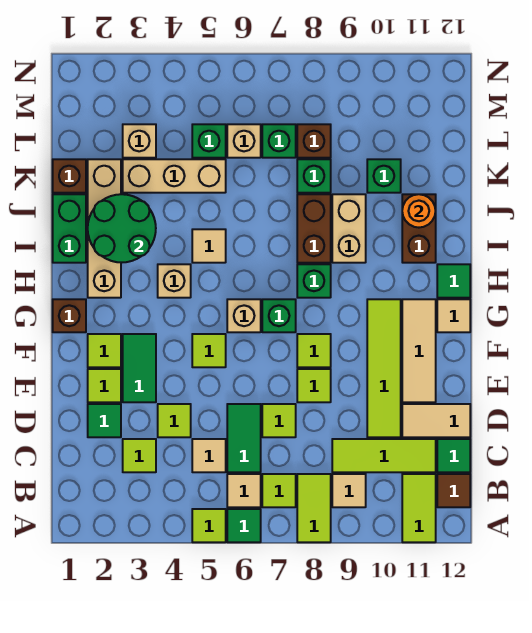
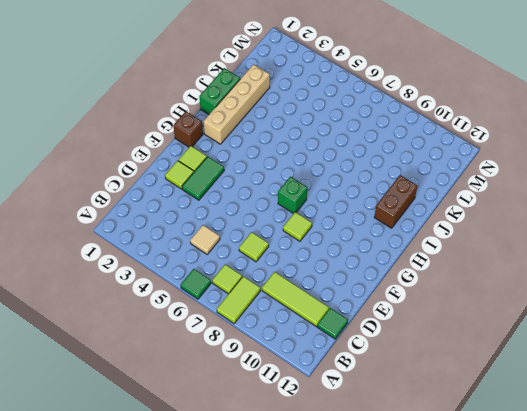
none -> lime 1x1 tile [192,509,226,542]
none -> lime 1x2 tile [402,474,436,542]
none -> tan 1x1 tile [227,474,261,507]
none -> tan 1x1 tile [332,474,366,507]

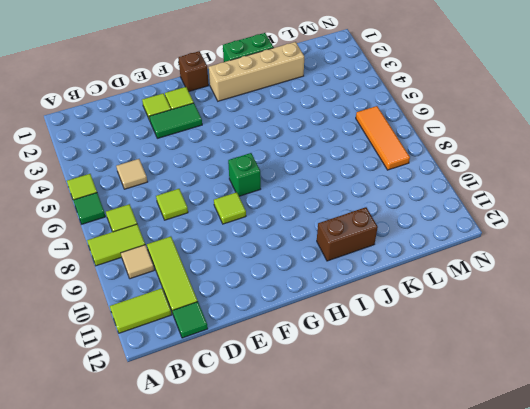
orange 1x3 tile [356,106,410,170] -> none
none -> tan 1x1 tile [227,474,261,507]
none -> brown 1x1 tile [437,474,470,507]
none -> lime 1x1 tile [123,439,156,472]
none -> green 1x2 tile [227,404,261,472]

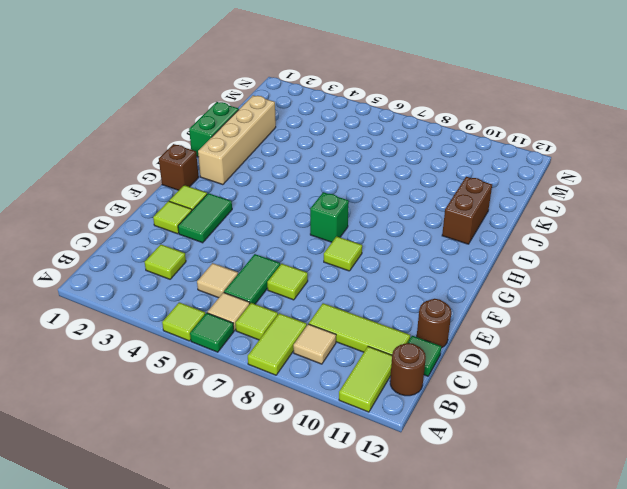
brown 1x1 round brick [390,343,426,396] -> brown 1x1 tile [437,474,470,507]
brown 1x1 round brick [417,299,451,348] -> tan 1x2 tile [402,404,470,437]
none -> green 1x1 tile [88,404,121,437]
none -> lime 1x1 tile [158,404,191,437]
none -> lime 1x4 tile [367,299,401,437]
none -> lime 1x1 tile [297,369,331,402]

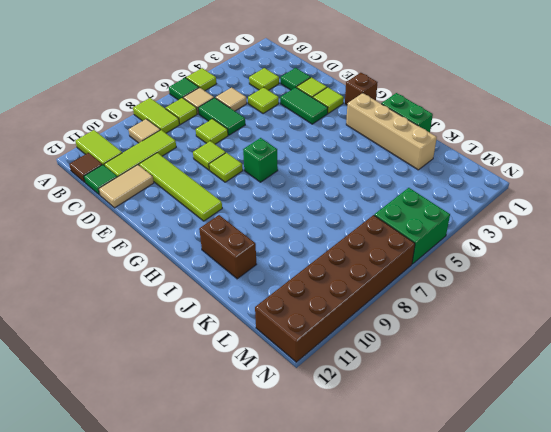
green 2x2 brick [374,188,450,264] -> none
brown 2x6 brick [255,215,415,362] -> none
none -> tan 1x3 tile [402,299,436,402]
none -> lime 1x1 tile [192,334,226,367]
none -> tan 1x1 brick [227,299,261,332]
none -> tan 1x1 tile [437,299,470,332]

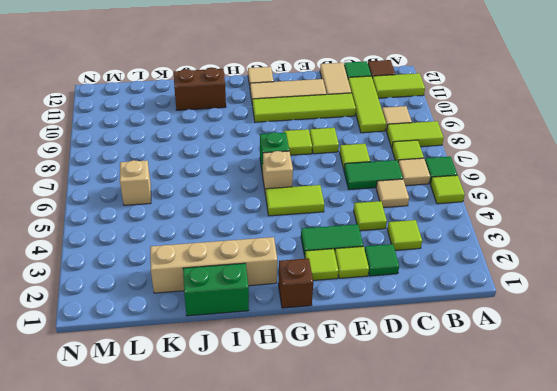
lime 1x2 tile [266,185,324,216] -> lime 1x1 tile [192,334,226,367]
none -> tan 1x1 brick [158,264,191,298]
none -> green 1x1 brick [297,264,331,298]
none -> green 1x1 tile [437,264,470,298]
none -> tan 1x1 tile [192,229,226,263]

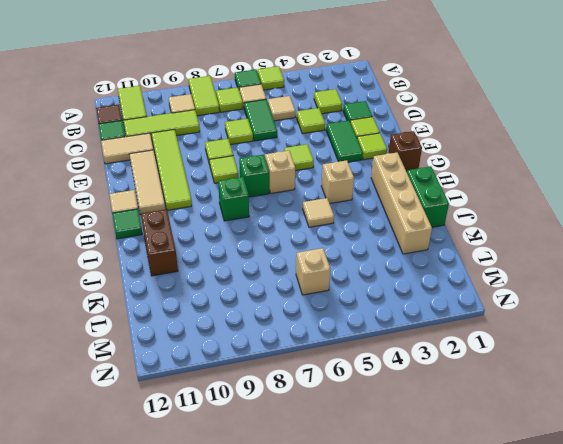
none -> brown 1x2 brick [297,194,331,263]
none -> tan 1x2 brick [332,194,366,263]
none -> brown 1x1 brick [53,159,86,193]
none -> tan 1x3 brick [123,159,226,193]

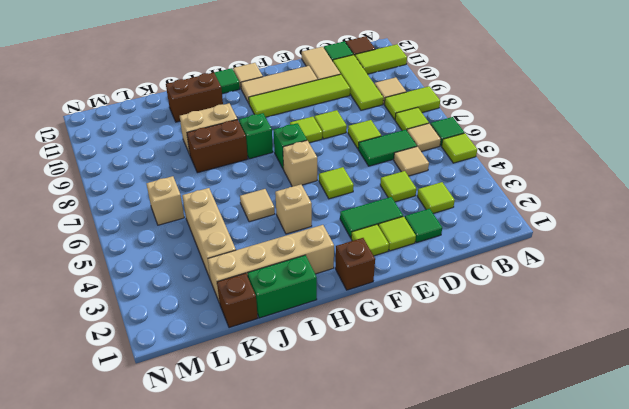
none -> green 1x1 brick [297,159,331,193]
none -> green 1x1 brick [367,159,401,193]
none -> tan 1x1 brick [123,124,156,158]
none -> green 1x1 brick [192,124,226,158]

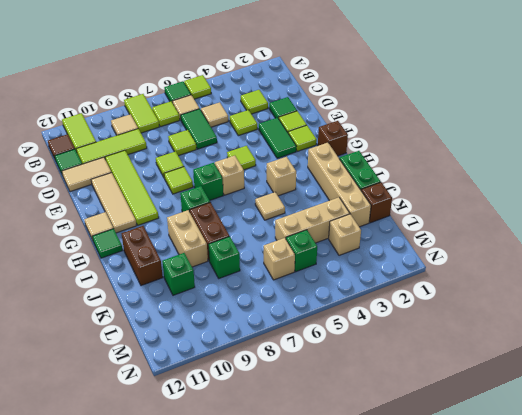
none -> green 1x1 brick [262,124,296,158]
none -> brown 1x1 brick [297,124,331,158]
none -> green 2x2 round brick [88,194,156,263]
none -> orange 1x1 round brick [402,194,436,228]

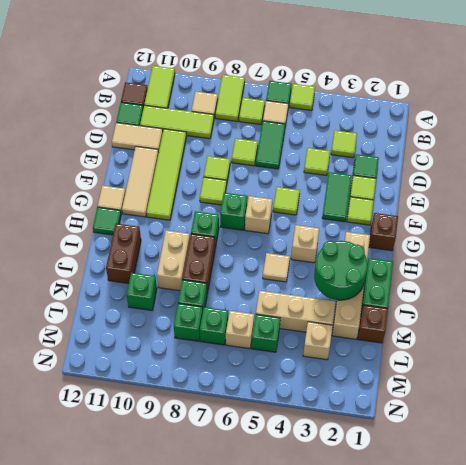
green 1x1 brick [174,303,203,341] -> brown 1x1 brick [297,124,331,158]
none -> tan 1x1 tile [192,439,226,472]
none -> orange 1x1 round brick [402,194,436,228]

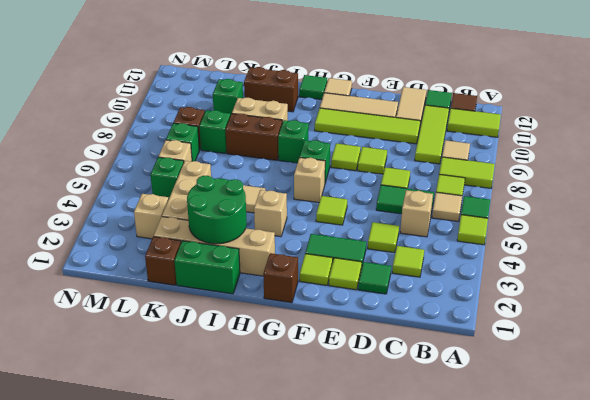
tan 1x1 brick [400,190,433,237] -> tan 1x1 tile [192,439,226,472]
none -> orange 1x1 round brick [402,194,436,228]

